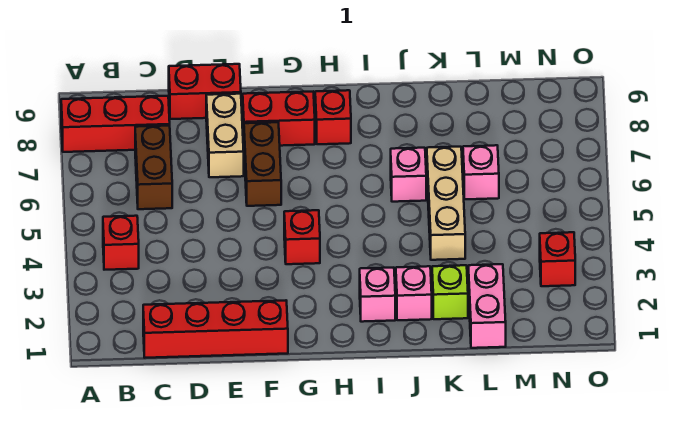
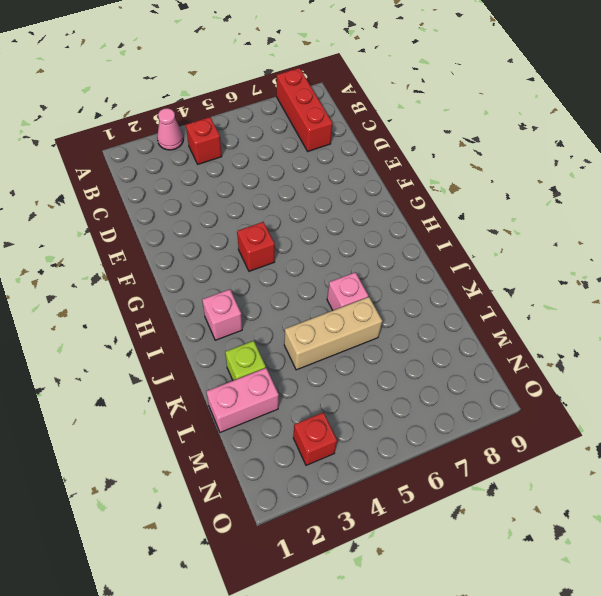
pink 1x1 cone [157,108,183,150] -> none
none -> red 1x4 brick [143,300,288,358]
none -> brown 1x2 brick [135,126,172,209]
none -> red 1x2 brick [169,64,241,119]

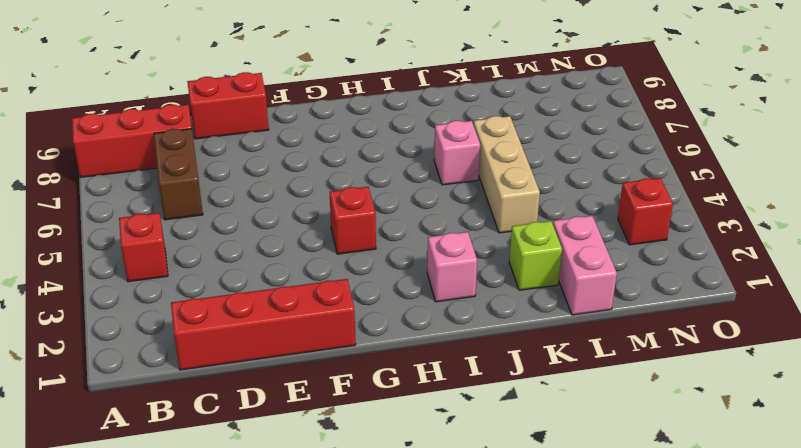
none -> tan 1x2 brick [206,94,244,177]
none -> brown 1x2 brick [244,122,281,206]
none -> red 1x2 brick [243,92,315,146]

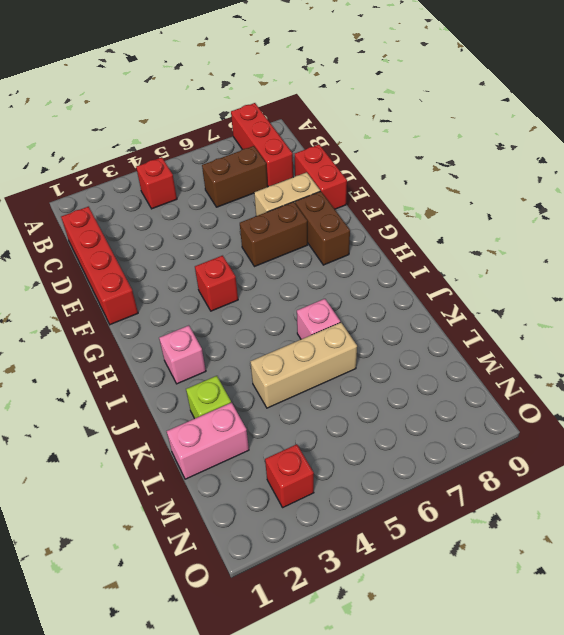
brown 1x2 brick [295,191,350,265] -> red 1x2 brick [243,92,315,146]
none -> red 1x1 brick [315,90,351,144]
none -> pink 1x1 brick [396,266,432,320]
none -> pink 1x1 brick [463,145,499,199]

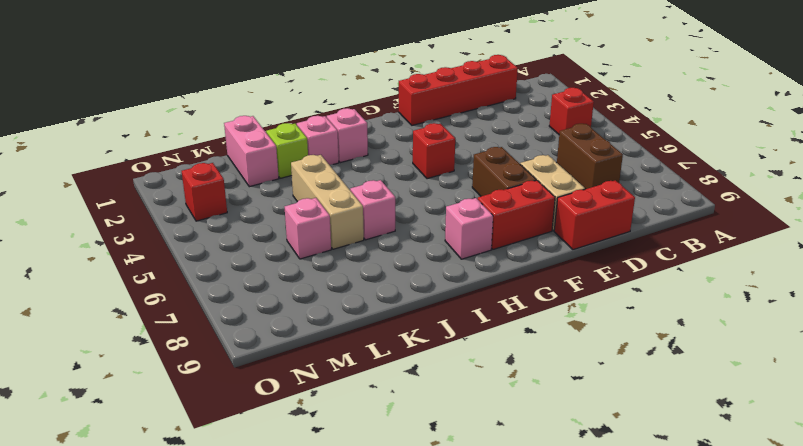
pink 1x1 brick [445,198,493,259] -> red 1x1 brick [315,90,351,144]
none -> red 1x3 brick [61,96,170,152]

